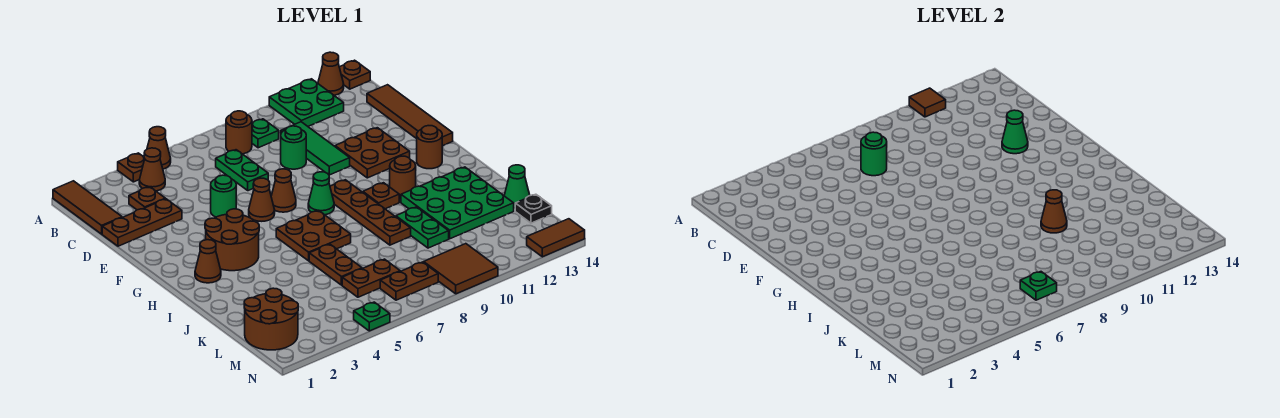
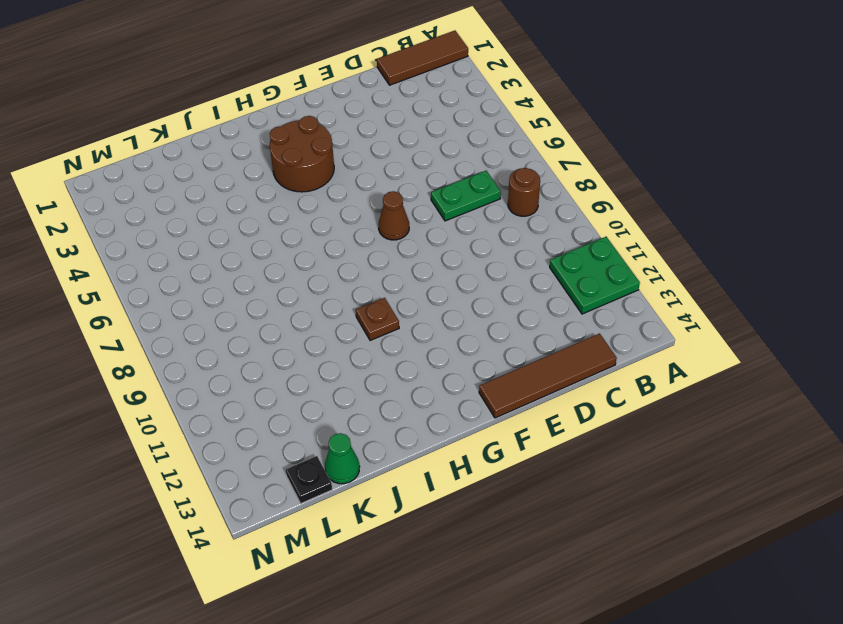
none -> brown 1x1 plate [118,153,145,182]
none -> brown 1x1 cone [147,127,171,169]
none -> brown 1x1 cone [318,52,344,95]
none -> brown 1x1 plate [339,60,370,89]

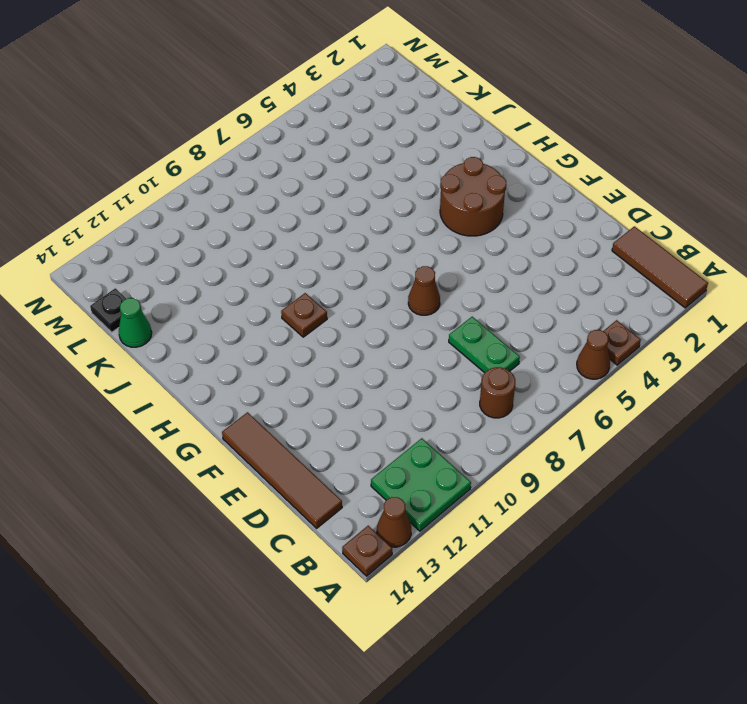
none -> brown 1x1 cone [139,148,165,191]
none -> green 1x1 plate [252,119,279,148]
none -> brown 1x1 plate [129,187,165,210]
none -> green 1x3 tile [281,122,350,175]

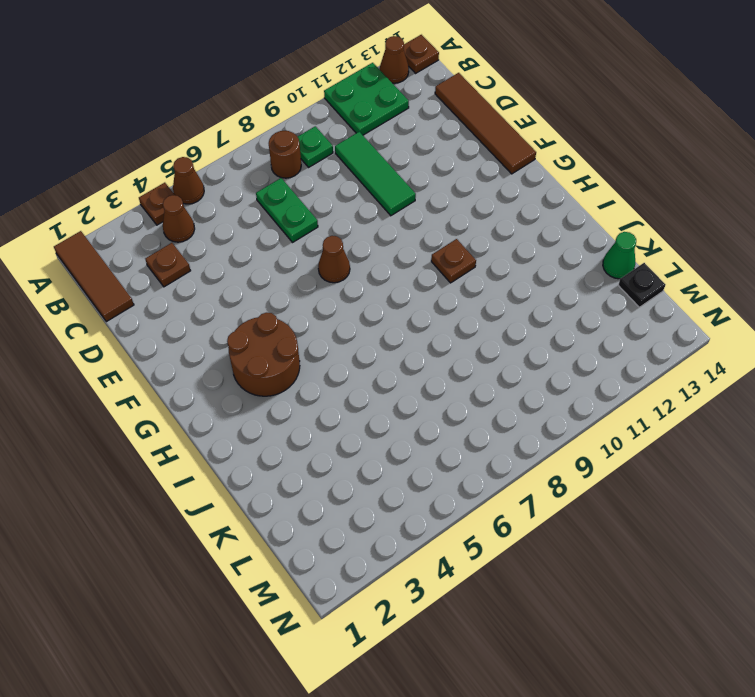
none -> brown 1x3 plate [102,199,182,246]
none -> green 1x1 round brick [281,126,306,169]
none -> green 1x1 round brick [211,175,236,217]
none -> brown 2x2 plate [335,128,410,178]

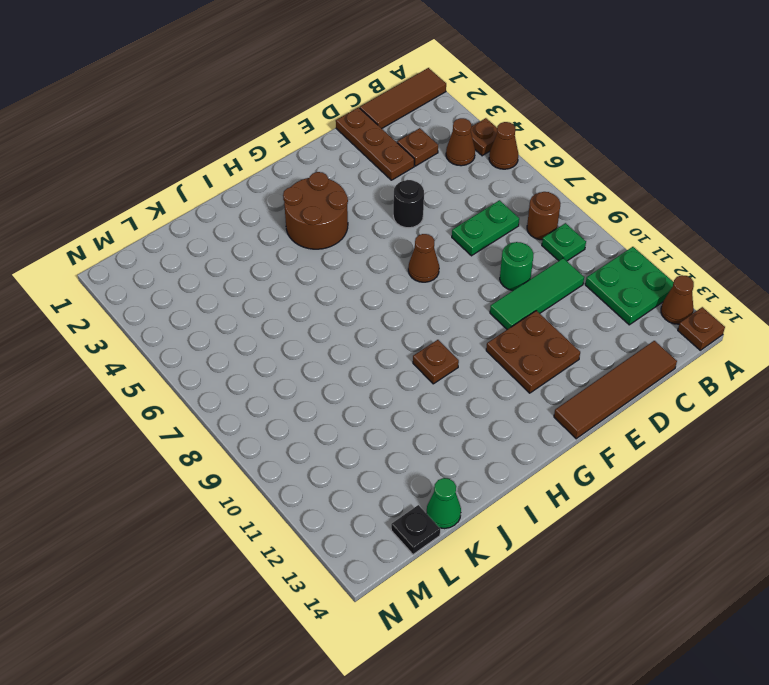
black 1x1 round brick [393,180,424,228] -> green 1x1 round brick [211,175,236,217]
none -> brown 1x1 cone [249,178,275,221]
none -> green 1x1 cone [308,172,334,215]
none -> brown 1x4 plate [330,180,411,245]
none -> brown 1x1 round brick [417,126,442,169]

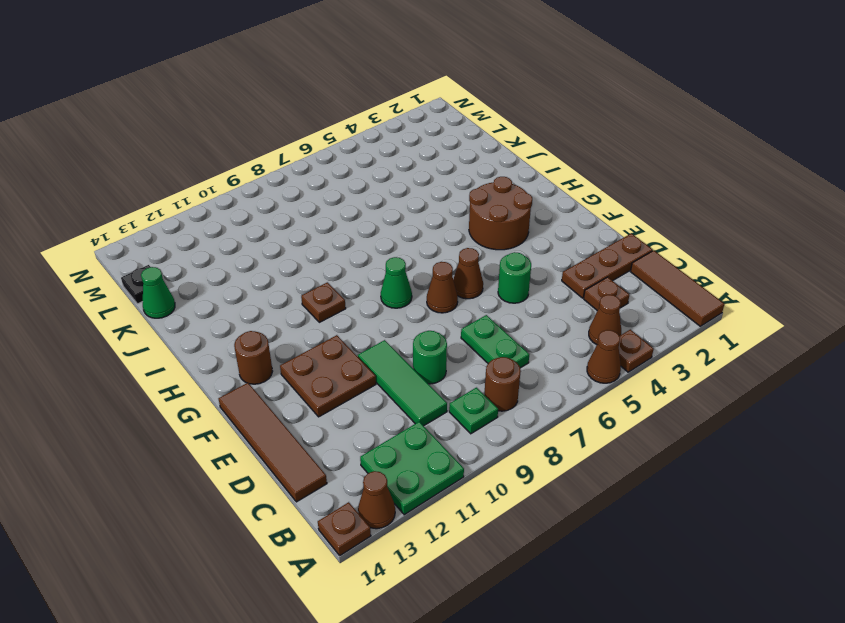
none -> brown 1x4 plate [330,180,411,245]
none -> brown 1x1 cone [195,240,221,283]
none -> brown 2x2 plate [276,210,351,261]
none -> brown 1x1 round brick [390,156,416,199]

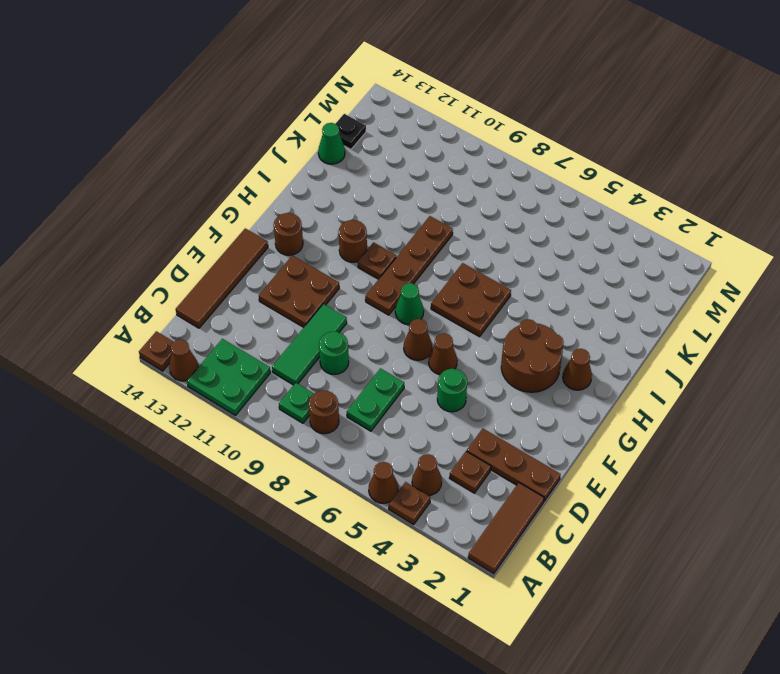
none -> green 3x3 plate [401,167,514,239]
none -> brown 1x2 plate [309,244,362,285]
none -> green 1x2 plate [396,207,449,248]
none -> brown 2x2 round brick [244,288,298,350]

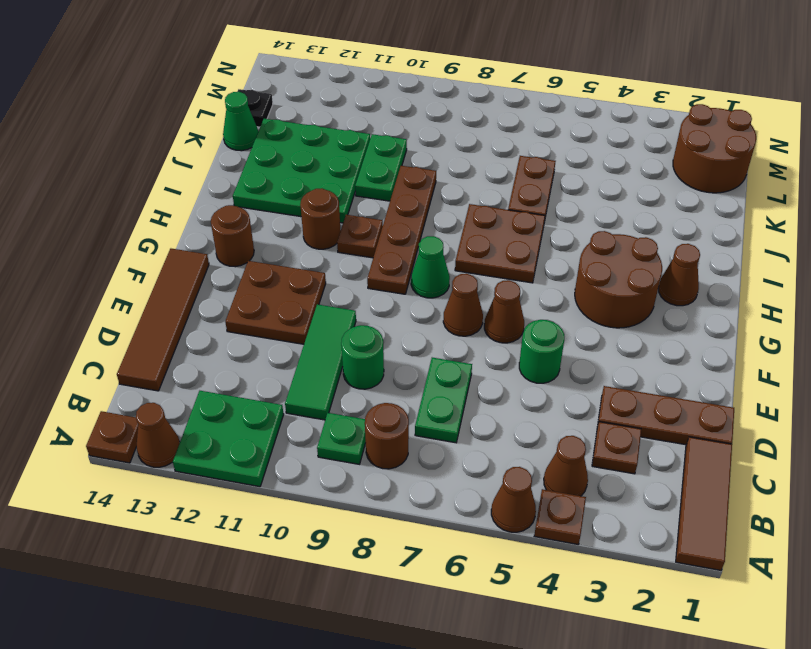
none -> brown 1x2 plate [342,259,400,297]
none -> brown 1x2 plate [380,262,438,300]
none -> brown 2x2 tile [424,244,498,294]
none -> green 1x1 plate [354,302,390,331]

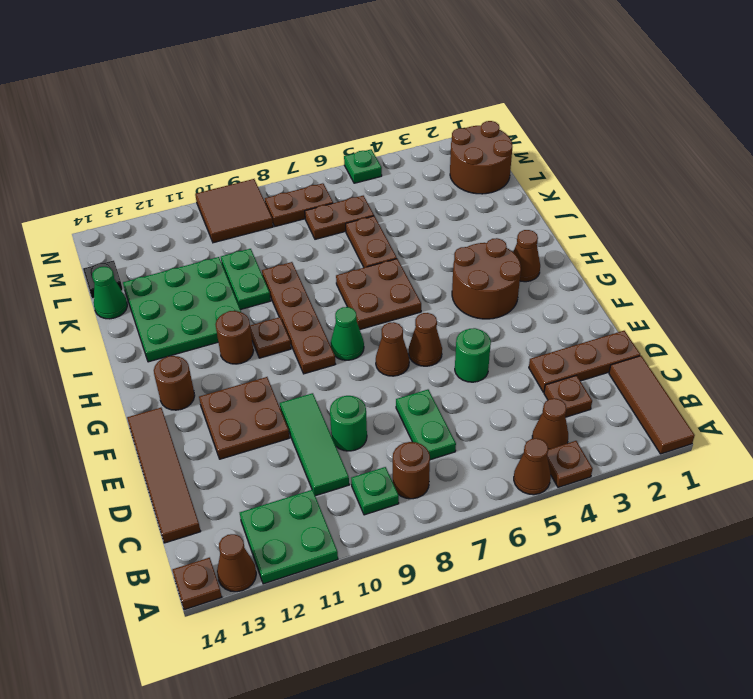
none -> brown 1x2 tile [527,219,585,257]
none -> brown 1x1 tile [909,88,946,117]
none -> green 1x1 round brick [861,132,887,176]
none -> green 1x1 cone [1002,110,1028,154]

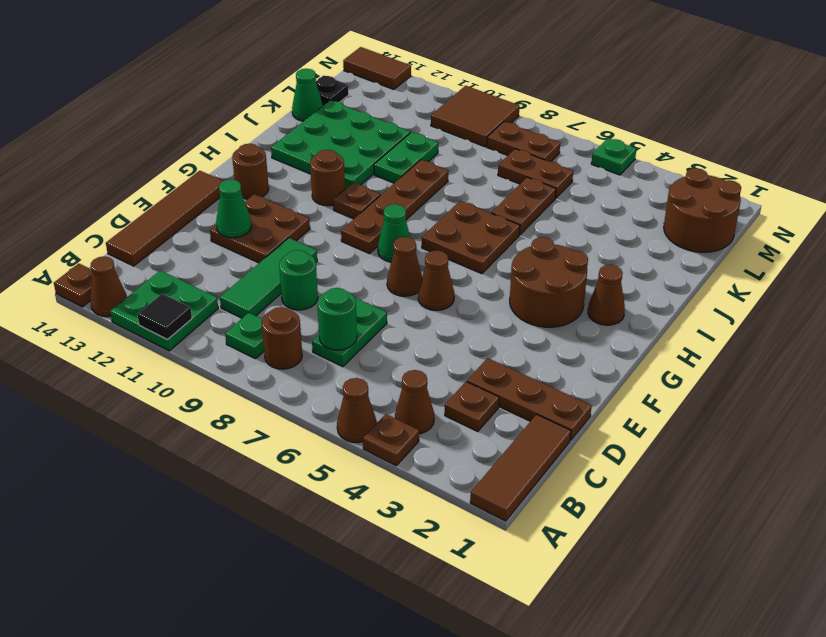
black 1x1 tile [137,294,192,340] -> brown 1x1 tile [909,88,946,117]
none -> green 1x1 round brick [211,175,236,217]
none -> brown 1x1 cone [1041,190,1067,233]
none -> green 1x1 plate [1020,272,1057,300]

